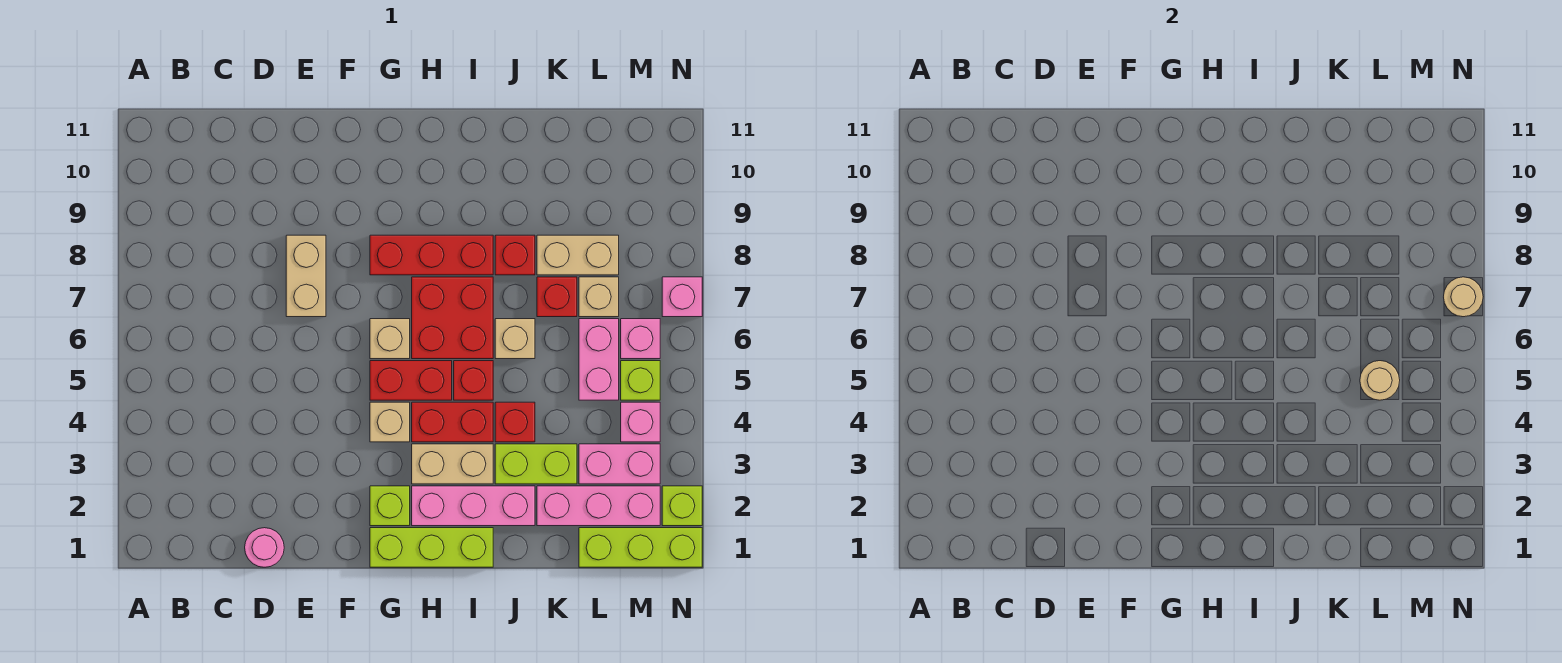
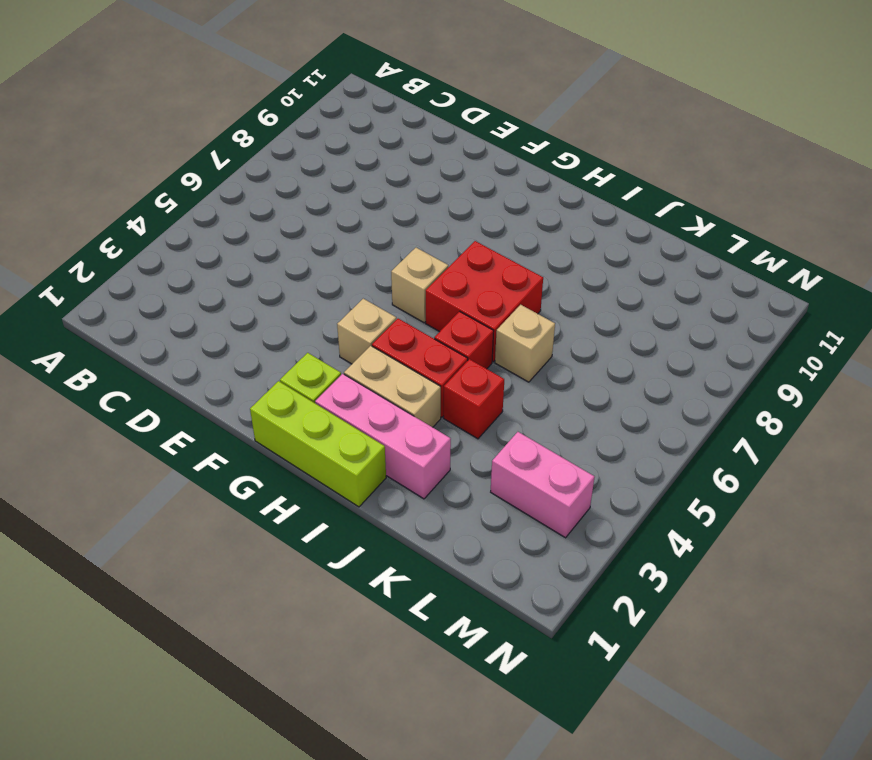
none -> pink 1x1 round brick [245,528,284,567]
none -> tan 1x2 brick [286,235,326,317]
none -> red 1x2 brick [370,361,452,400]
none -> red 1x3 brick [370,235,493,275]

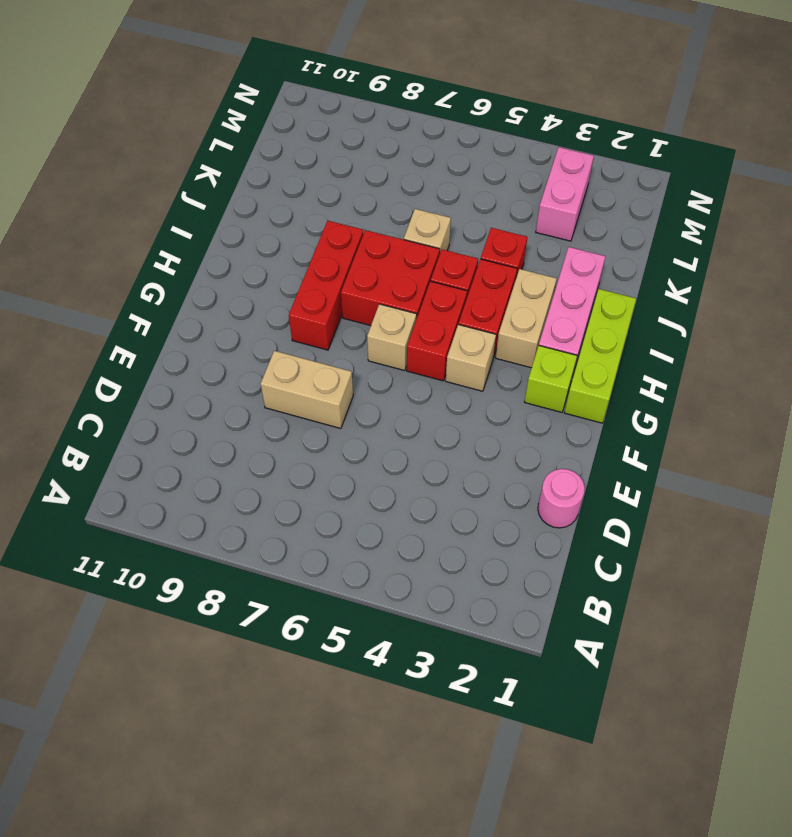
none -> lime 1x2 brick [495,444,577,484]
none -> red 1x1 brick [495,235,535,275]
none -> pink 1x3 brick [537,486,660,526]
none -> red 1x1 brick [537,277,577,317]

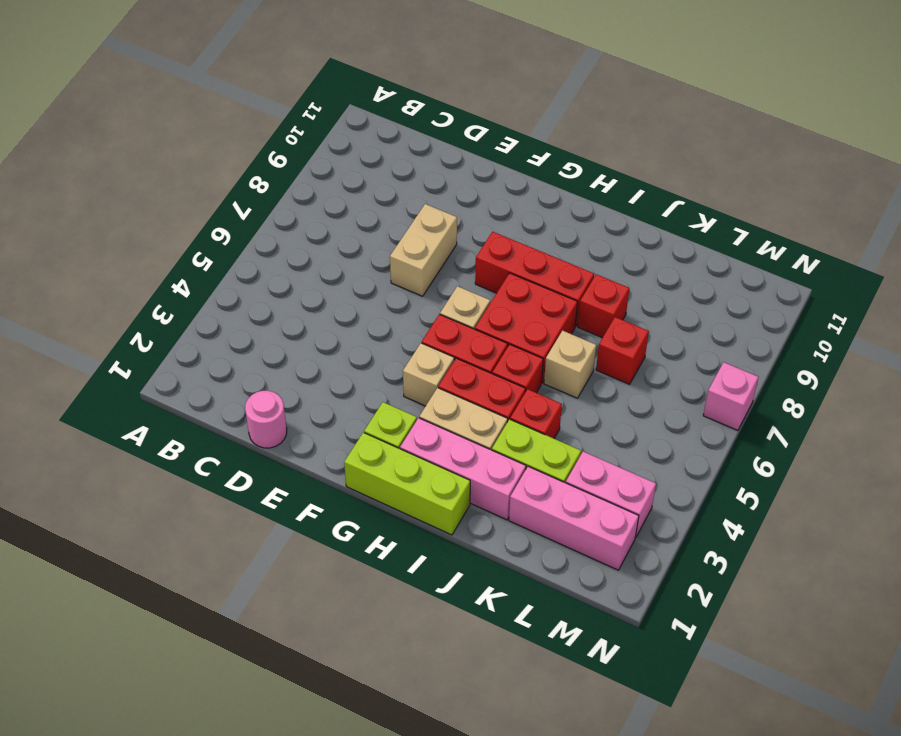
none -> tan 1x2 brick [537,235,619,275]
none -> lime 1x3 brick [579,528,702,567]
none -> pink 1x2 brick [579,319,619,400]
none -> tan 1x1 brick [579,277,619,317]

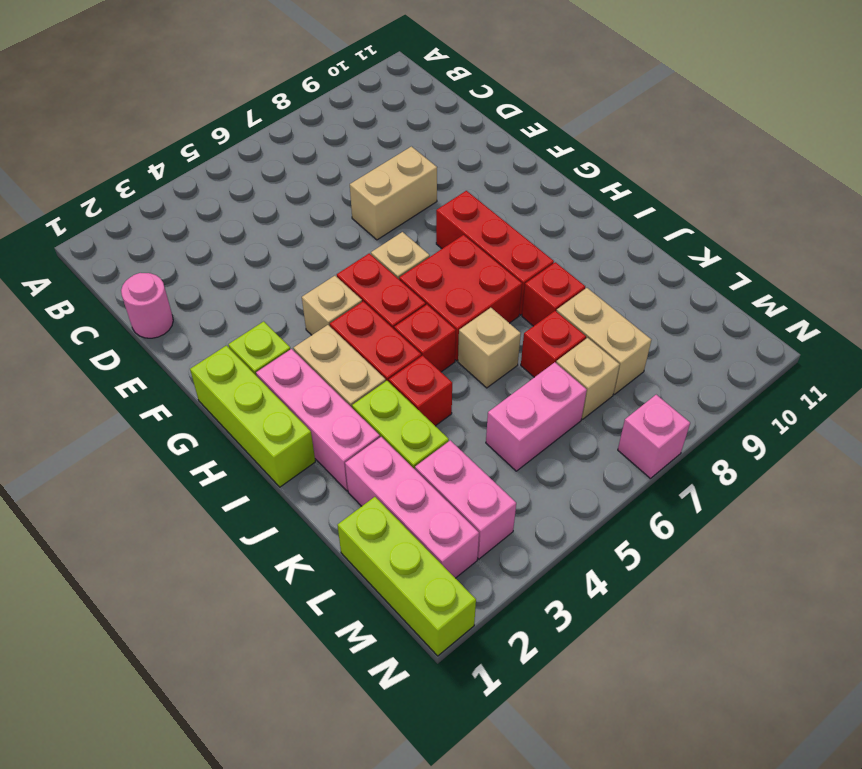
none -> pink 1x1 brick [621,402,660,442]
none -> lime 1x1 brick [621,361,660,400]
none -> pink 1x1 brick [621,319,660,359]
none -> lime 1x1 brick [662,486,702,526]

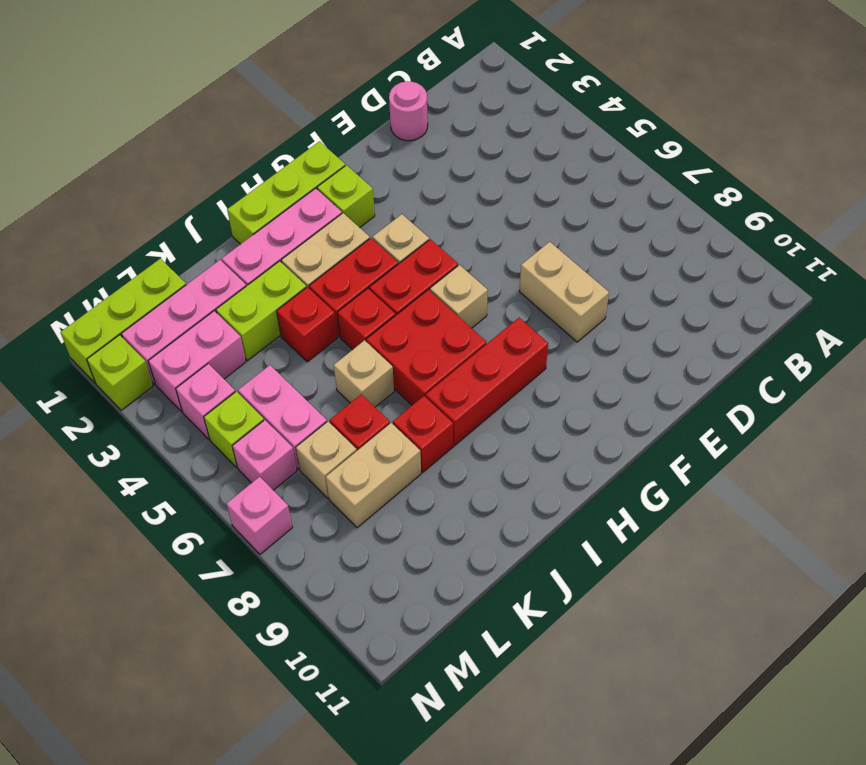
none -> tan 1x1 round brick [1360,361,1400,400]
none -> tan 1x1 round brick [1444,277,1483,317]

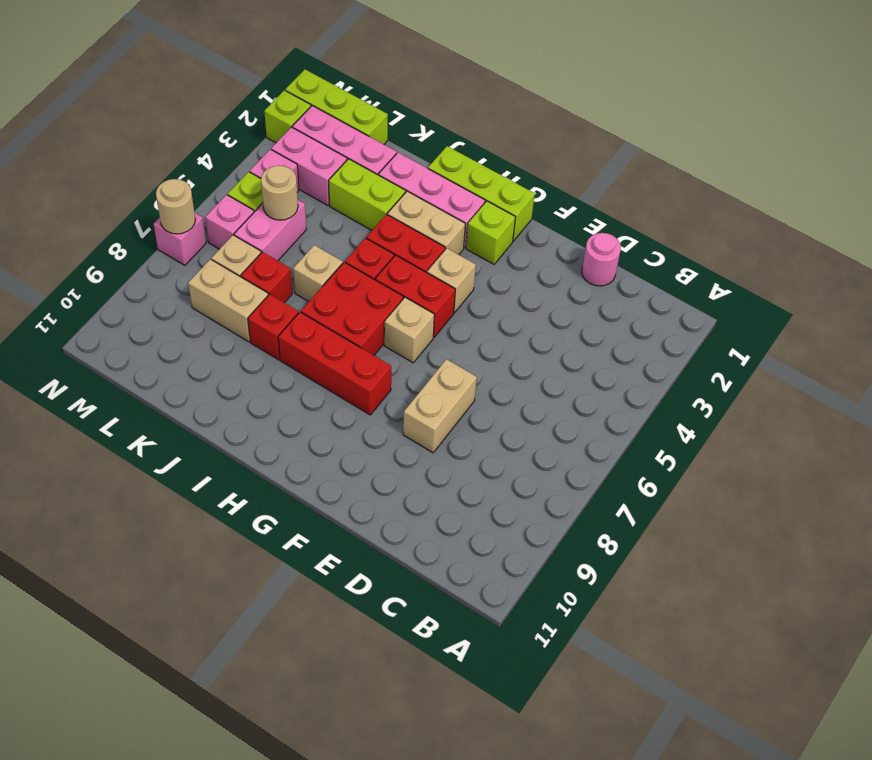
none -> red 1x1 brick [495,402,535,442]

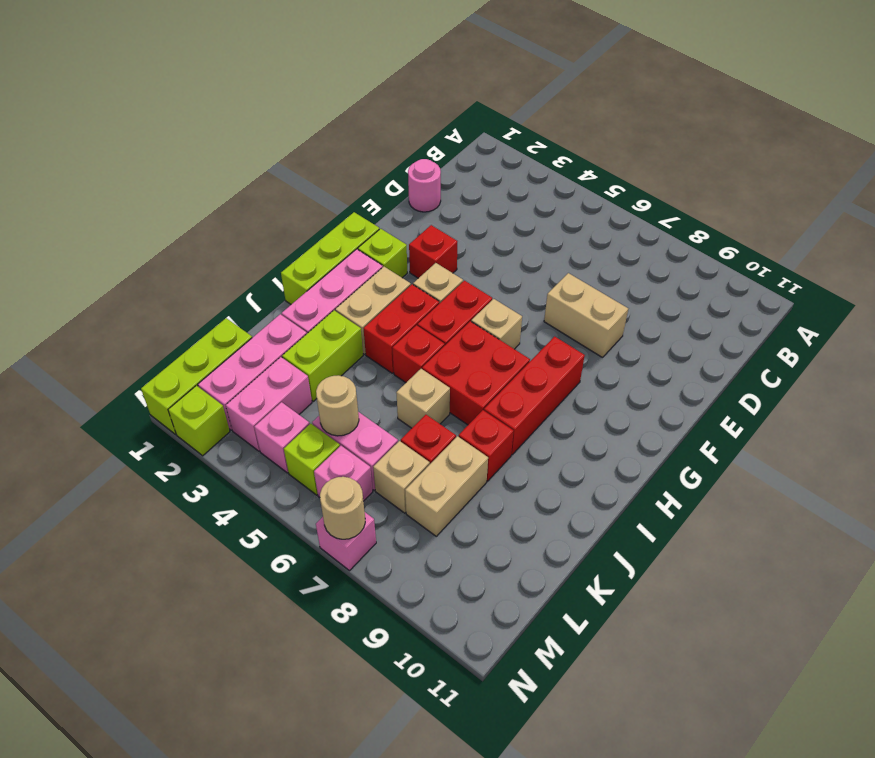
red 1x1 brick [409,225,457,278] -> red 1x1 brick moved to [495,402,535,442]

